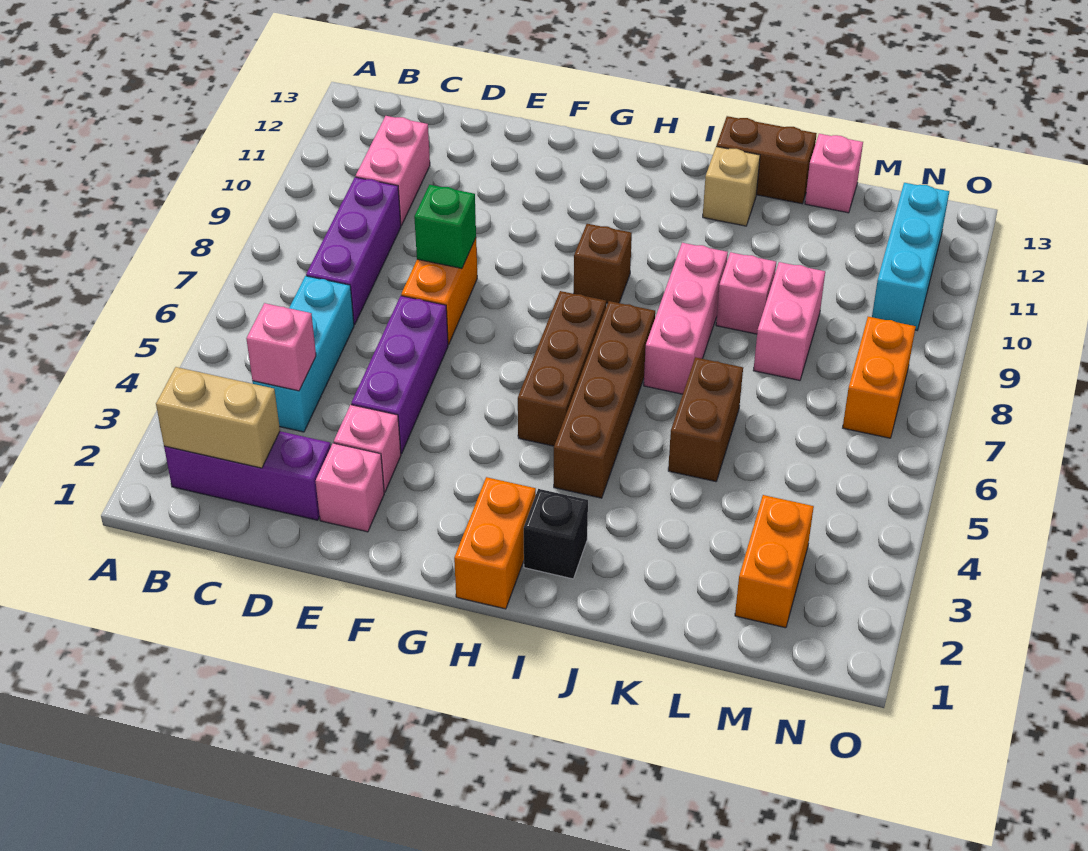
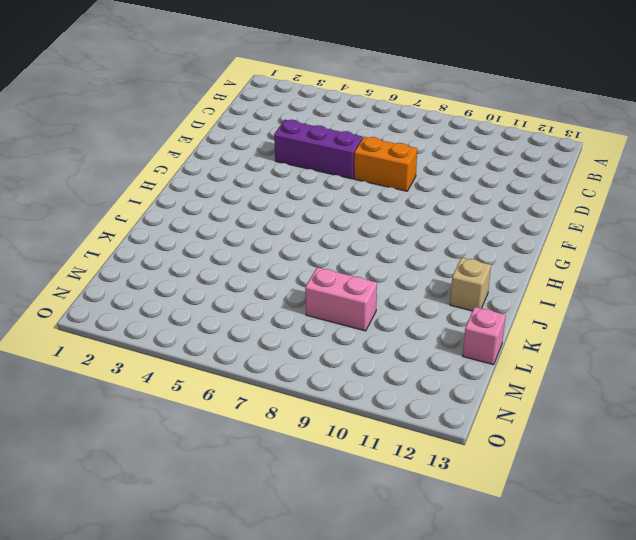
none -> purple 1x3 brick [164,431,331,520]
none -> cyan 1x3 brick [253,276,354,432]
none -> purple 1x3 brick [306,177,401,325]

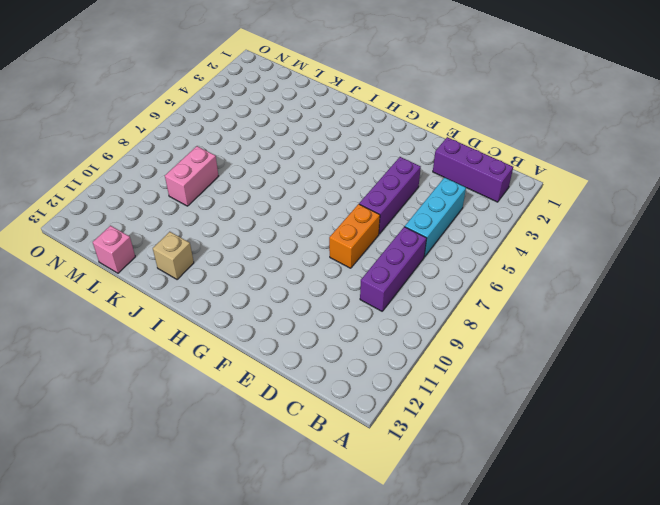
none -> pink 1x2 brick [356,116,430,226]
none -> pink 1x1 brick [316,443,384,532]
none -> pink 1x1 brick [334,405,401,492]

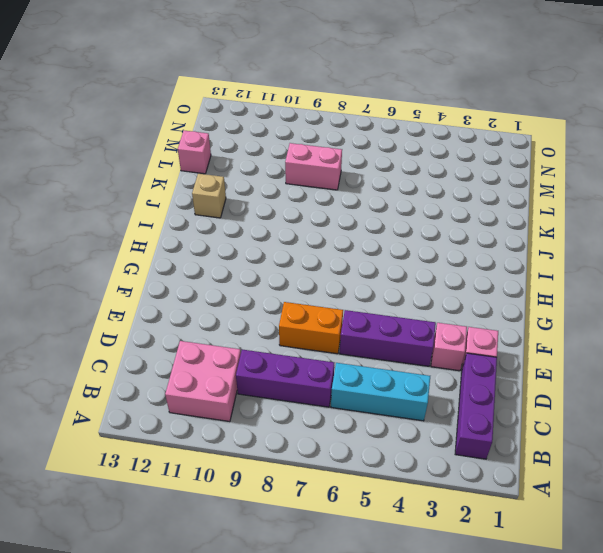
pink 2x2 brick [165,341,241,422] -> pink 1x2 brick [356,116,430,226]
none -> orange 1x2 brick [454,477,536,609]
none -> brown 1x3 brick [518,291,606,446]
none -> brown 1x1 brick [574,224,632,303]

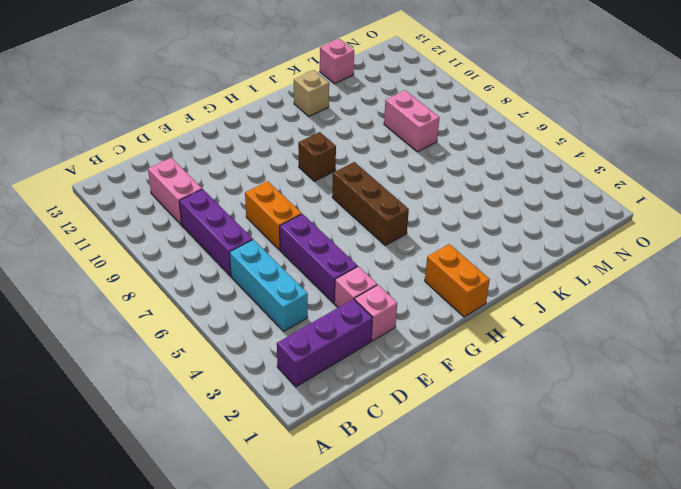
none -> black 1x1 brick [524,489,588,579]
none -> brown 1x4 brick [554,301,655,498]
none -> pink 1x3 brick [644,243,728,394]

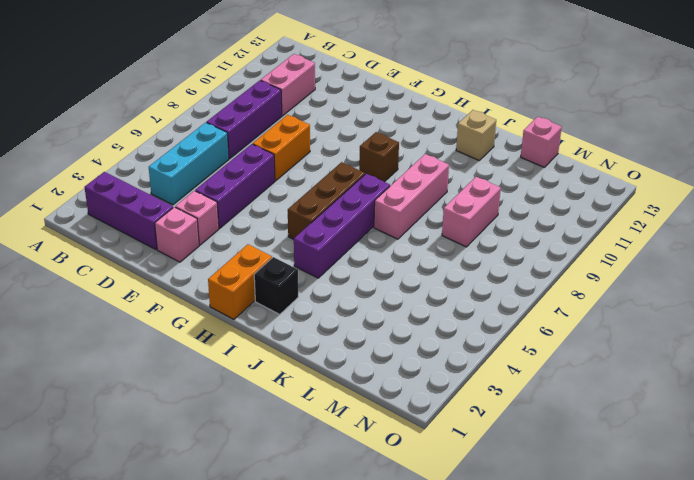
purple 1x4 brick [294,174,390,278] -> brown 1x4 brick [554,301,655,498]
none -> brown 1x2 brick [716,116,817,204]
none -> brown 1x2 brick [668,357,743,482]
none -> pink 1x1 brick [716,252,776,334]

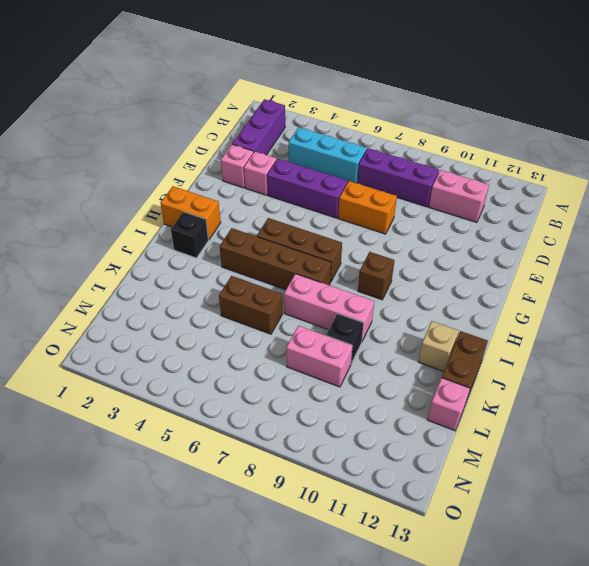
black 1x1 brick [326,314,364,363] -> pink 1x1 brick [716,252,776,334]
none -> orange 1x2 brick [735,495,814,628]
none -> orange 1x2 brick [843,317,916,438]
none -> cyan 1x3 brick [872,183,949,330]

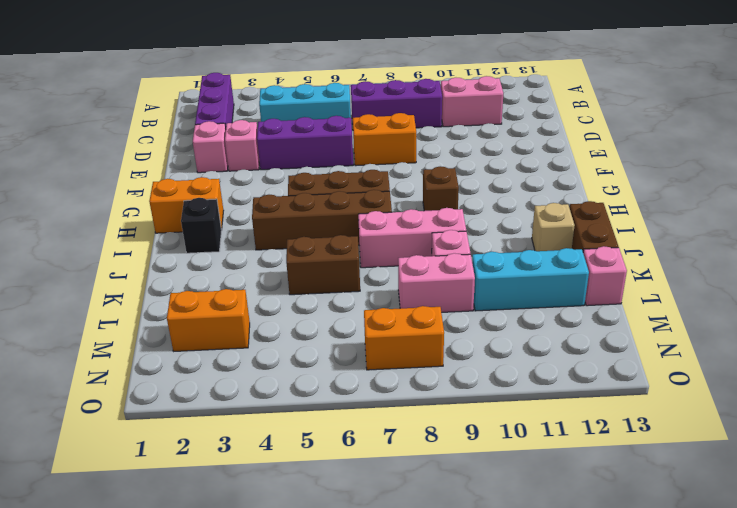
cyan 1x3 brick [472,248,589,311] -> cyan 1x3 brick moved to [872,183,949,330]
none -> tan 1x2 brick [156,367,280,468]
none -> pink 1x1 brick [246,303,316,391]
none -> green 1x1 brick [414,185,476,268]

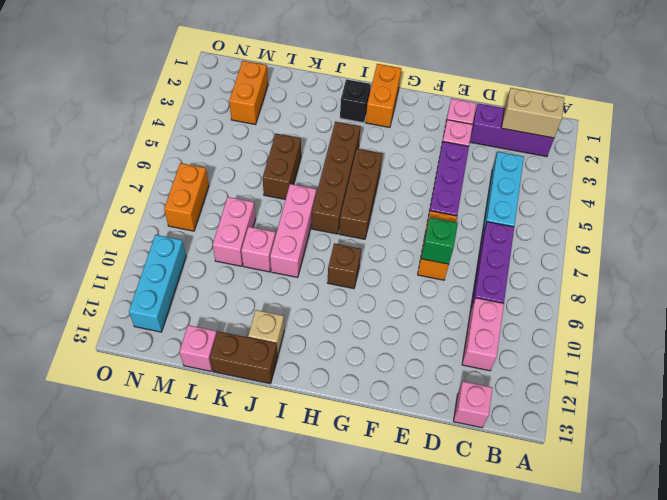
pink 1x1 brick [454,381,492,428] -> pink 1x1 brick moved to [246,303,316,391]

